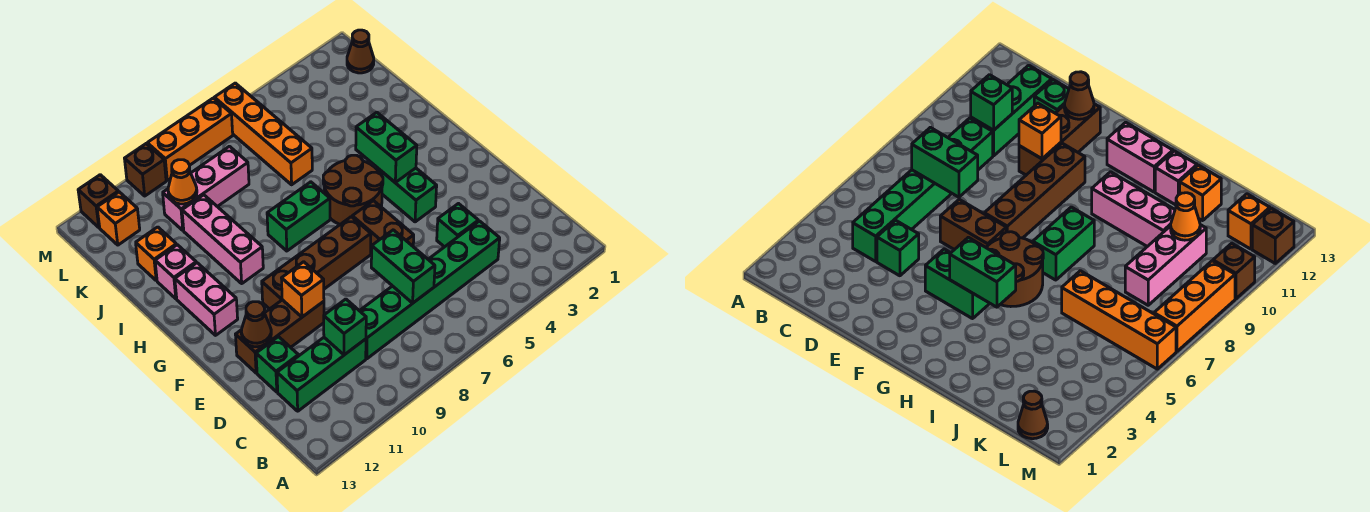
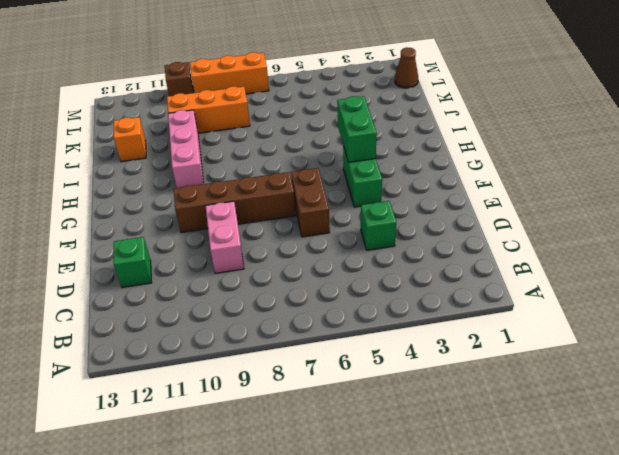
pink 1x2 brick [206,201,244,273] -> pink 1x2 brick moved to [175,263,238,335]
orange 1x3 brick [167,86,250,133] -> pink 1x3 brick [163,146,249,230]
none -> green 1x6 brick [360,221,500,359]
none -> green 1x3 brick [277,338,366,411]
none -> brown 1x3 brick [235,300,324,373]

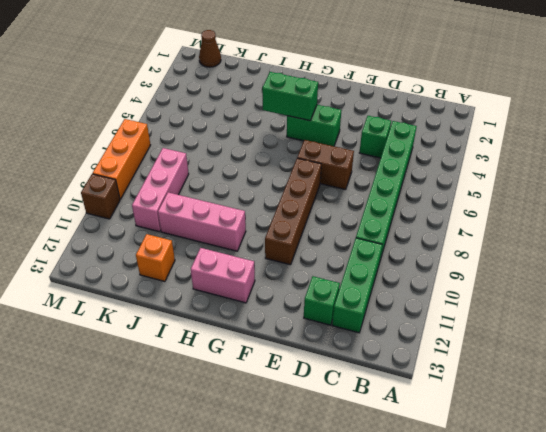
none -> brown 1x3 brick [235,300,324,373]
none -> brown 2x2 round brick [323,155,383,224]
none -> green 1x2 brick [267,182,330,251]

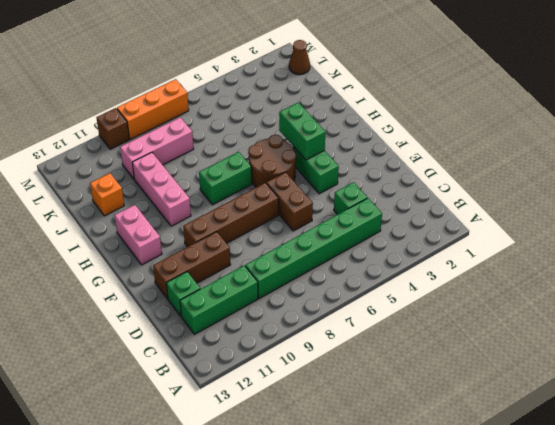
none -> pink 1x1 brick [155,245,196,299]
none -> orange 1x4 brick [214,83,312,185]
none -> orange 1x1 brick [97,192,140,245]

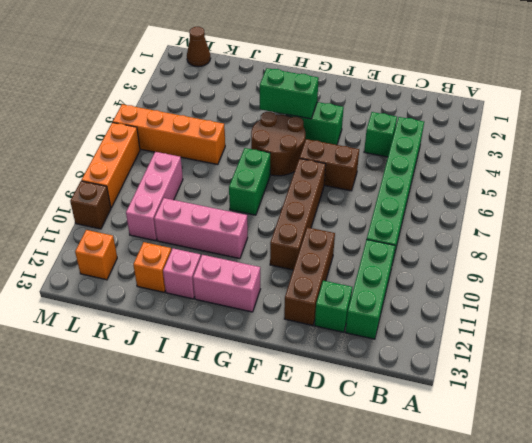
none -> brown 1x1 brick [78,175,118,228]
none -> green 1x2 brick [371,230,435,303]
none -> green 1x1 brick [324,299,366,355]

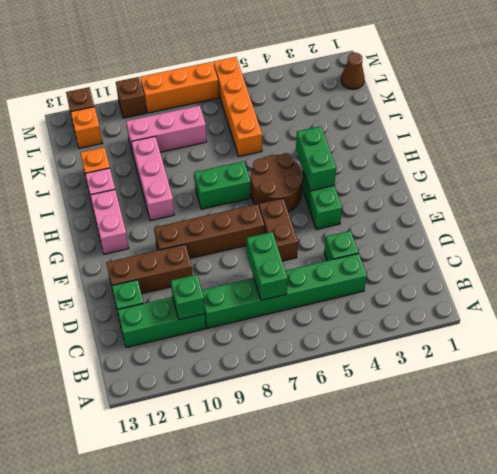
none -> orange 1x1 brick [282,262,324,317]
none -> brown 1x1 cone [241,302,271,347]
none -> orange 1x1 cone [168,160,197,204]

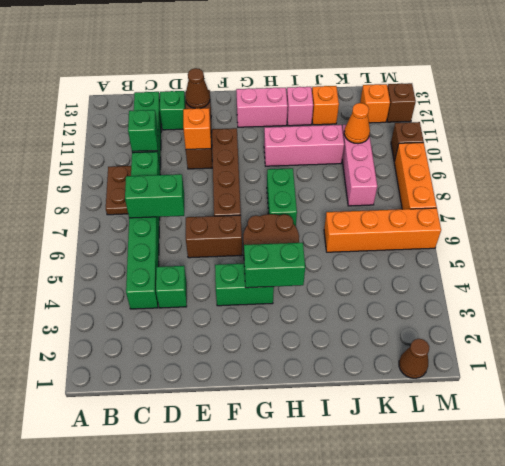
brown 1x2 plate [106,166,131,215] -> none

